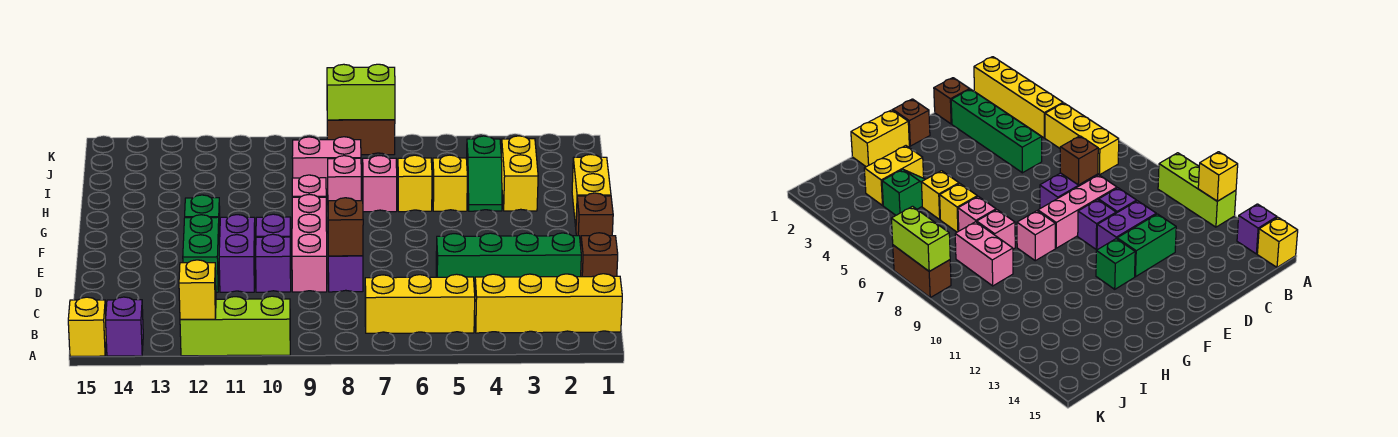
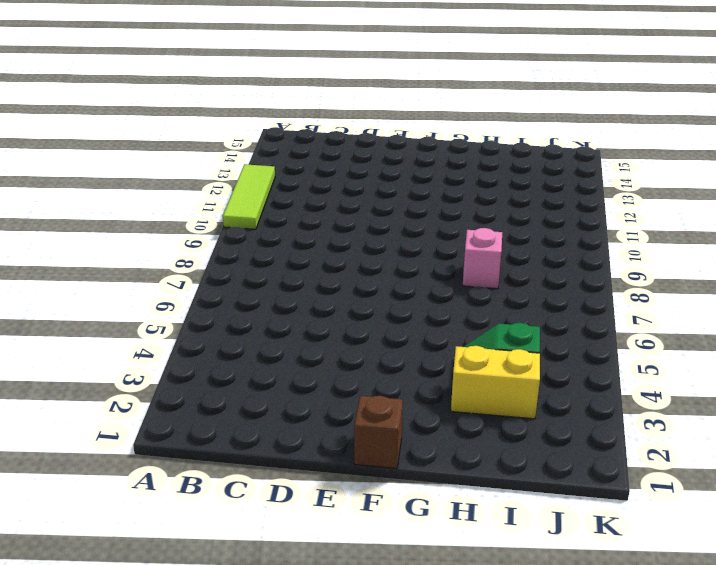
lime 1x3 tile [223,164,275,229] -> lime 1x3 brick [180,296,290,356]
none -> purple 1x1 brick [106,297,143,356]
none -> yellow 1x1 brick [68,297,106,356]
none -> yellow 1x4 brick [475,274,622,333]

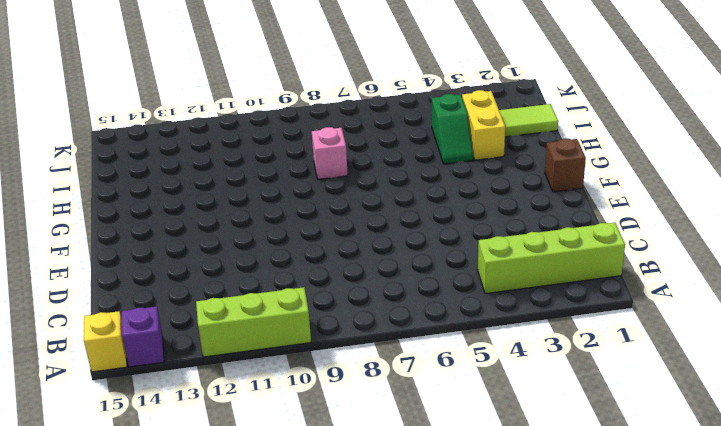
lime 1x4 brick [478,223,625,294] -> yellow 1x4 brick [475,274,622,333]
lime 1x2 tile [499,104,558,137] -> none
none -> yellow 1x3 brick [365,274,475,333]
none -> brown 1x1 brick [581,233,618,277]
none -> green 1x4 brick [436,233,581,291]

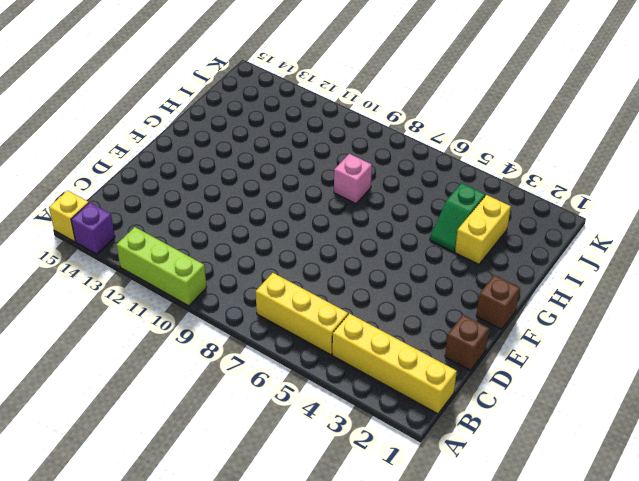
none -> green 1x4 brick [436,233,581,291]
none -> purple 1x2 brick [328,256,363,292]
none -> pink 1x3 brick [292,194,327,292]

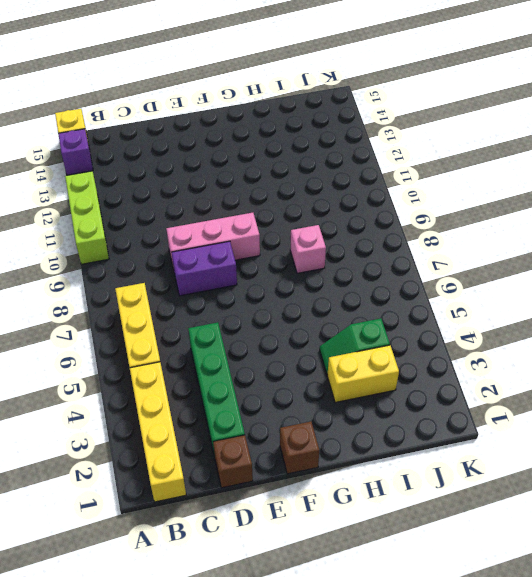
none -> purple 1x1 brick [256,234,291,292]
none -> purple 1x2 brick [219,215,255,292]
none -> green 1x2 brick [183,215,219,292]

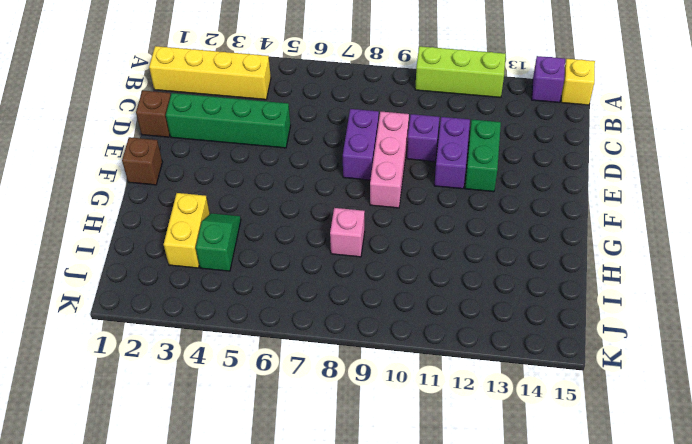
none -> yellow 1x3 brick [365,274,475,333]
none -> purple 1x1 brick [256,214,291,248]
none -> green 1x1 brick [185,195,220,247]

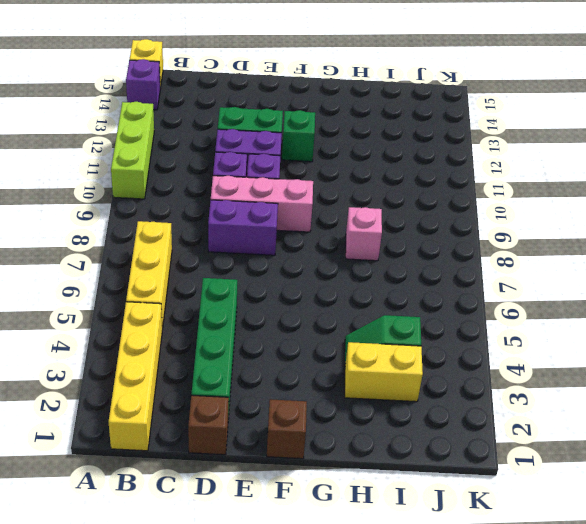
none -> yellow 1x2 brick [572,154,611,227]
none -> pink 1x1 brick [292,175,326,197]
none -> yellow 1x1 brick [433,155,467,211]

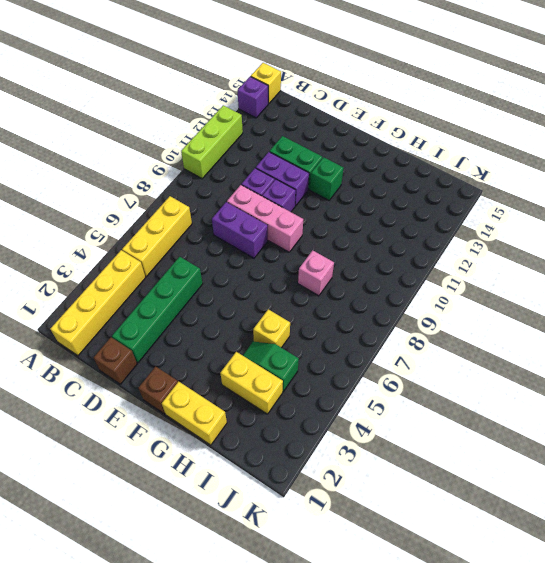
none -> pink 1x1 brick [292,175,326,197]
none -> yellow 1x1 brick [398,155,432,212]
none -> pink 1x1 brick [363,156,397,212]

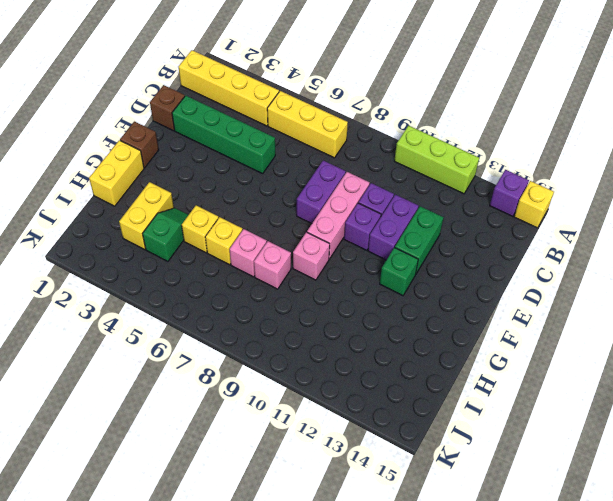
none -> pink 1x2 brick [292,137,361,193]
none -> brown 1x2 brick [327,120,395,155]
none -> yellow 1x1 brick [179,260,216,319]

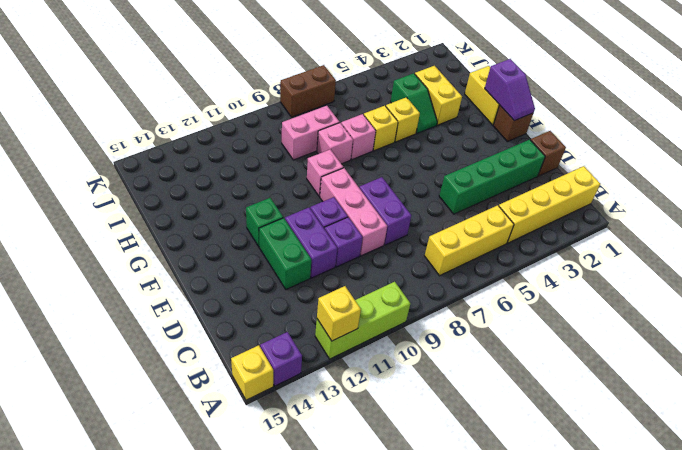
purple 1x2 slope [485,59,535,121] -> none
none -> brown 1x1 brick [328,198,363,256]
none -> lime 1x2 brick [327,64,395,120]

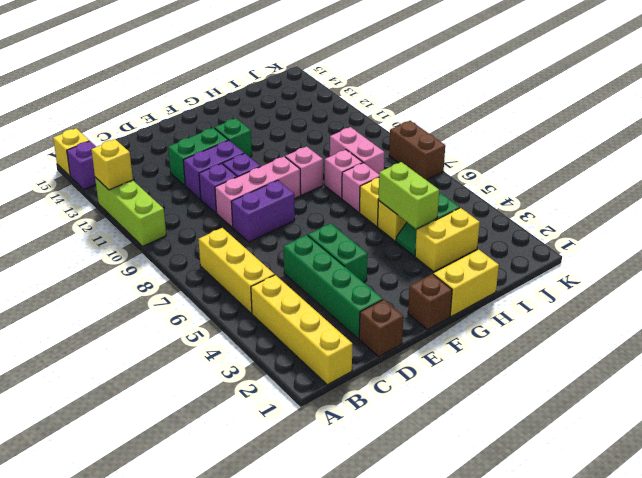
green 1x2 brick [308,223,368,282] -> none
lime 1x2 brick [378,162,439,228] -> lime 1x2 brick moved to [327,64,395,120]
none -> brown 1x1 brick [328,198,363,256]

